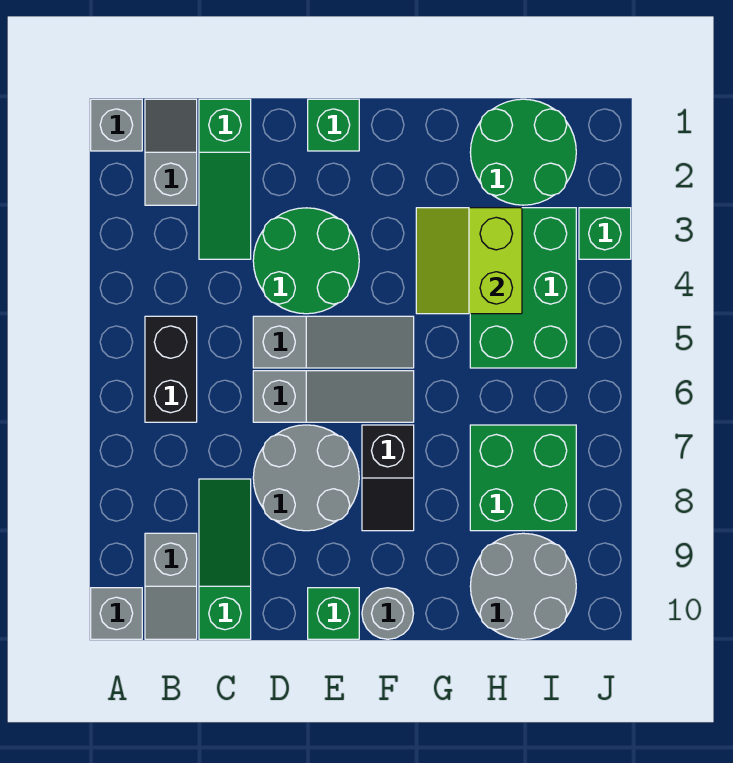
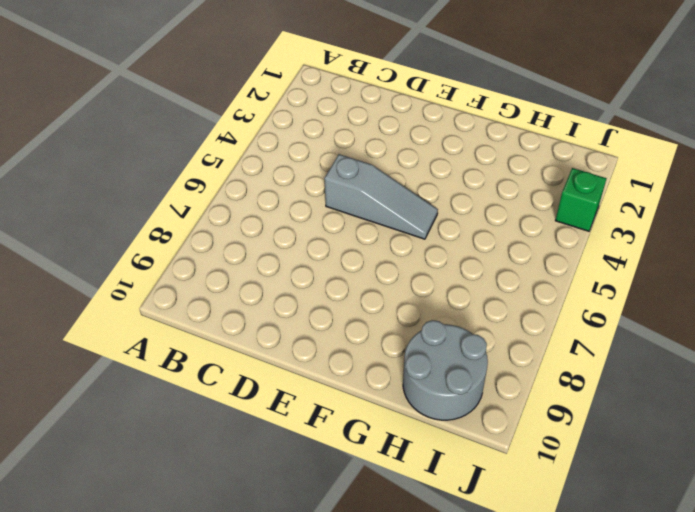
none -> grey 1x1 brick [91,99,142,151]
none -> grey 1x1 brick [91,588,142,639]
none -> grey 1x2 slope [145,99,197,205]

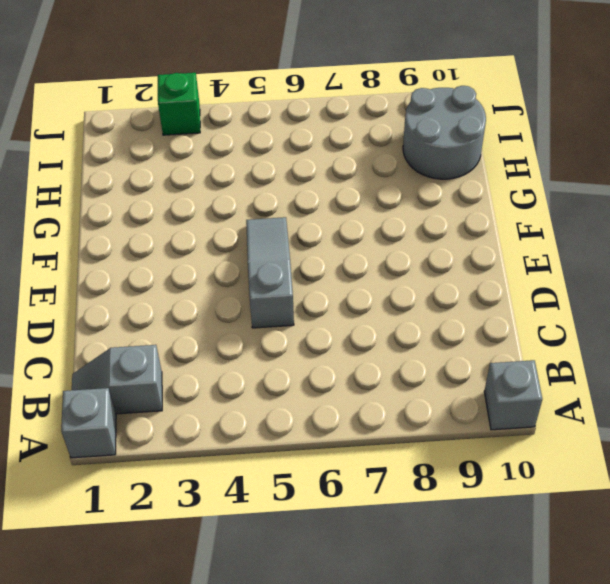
none -> black 1x2 brick [145,316,197,422]
none -> grey 1x2 slope [145,533,197,639]
none -> green 1x3 slope [199,99,251,259]

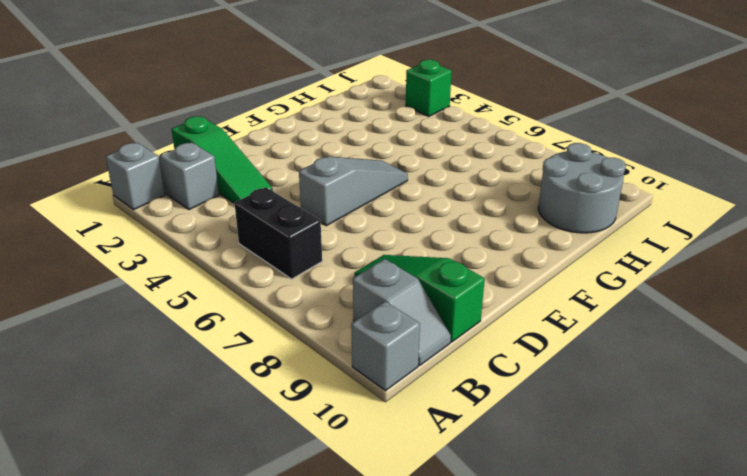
none -> green 2x2 round brick [253,208,359,314]
none -> grey 1x3 slope [253,371,414,422]
none -> grey 2x2 round brick [253,425,359,531]

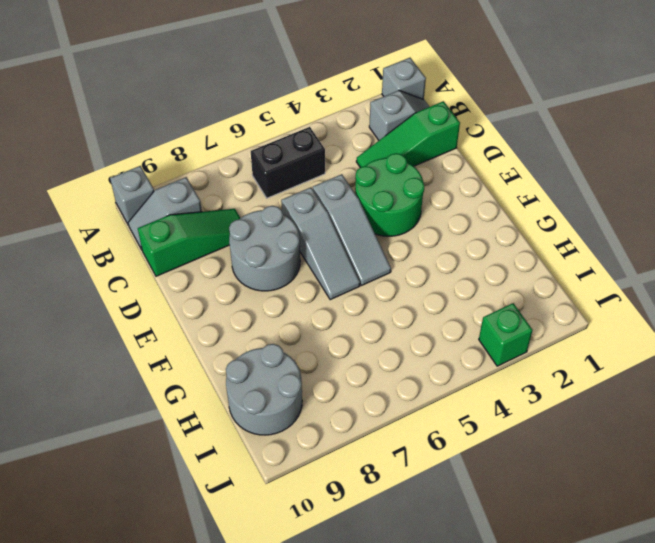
none -> green 1x1 brick [308,99,359,151]
none -> green 1x1 brick [308,588,359,639]
none -> black 1x2 slope [362,425,414,531]

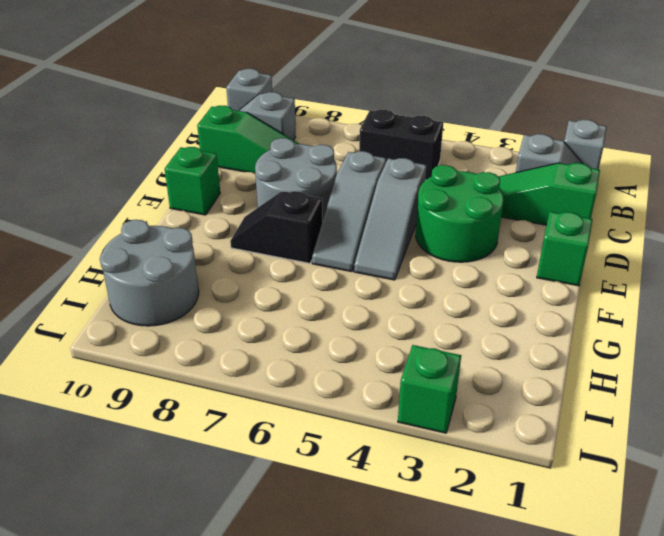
none -> grey 1x1 round brick [362,588,414,639]
none -> green 2x2 round brick [470,99,576,205]
none -> green 2x3 brick [470,208,576,368]

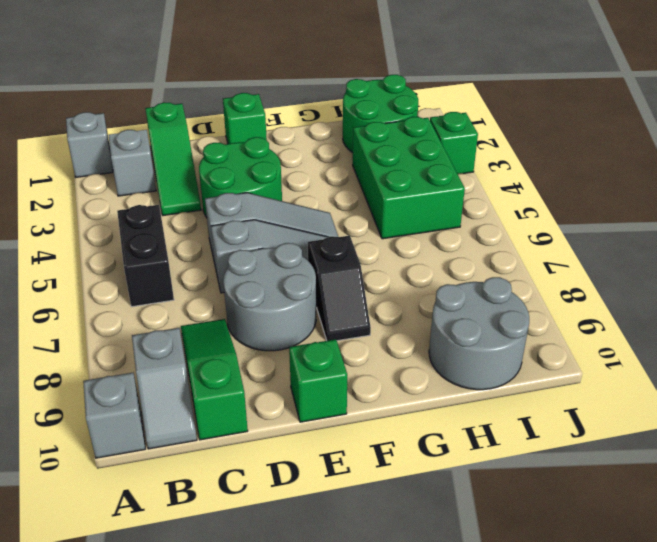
none -> grey 1x1 round brick [362,588,414,639]
none -> green 2x2 brick [470,425,576,531]
none -> lime 2x2 slope [416,208,522,314]

